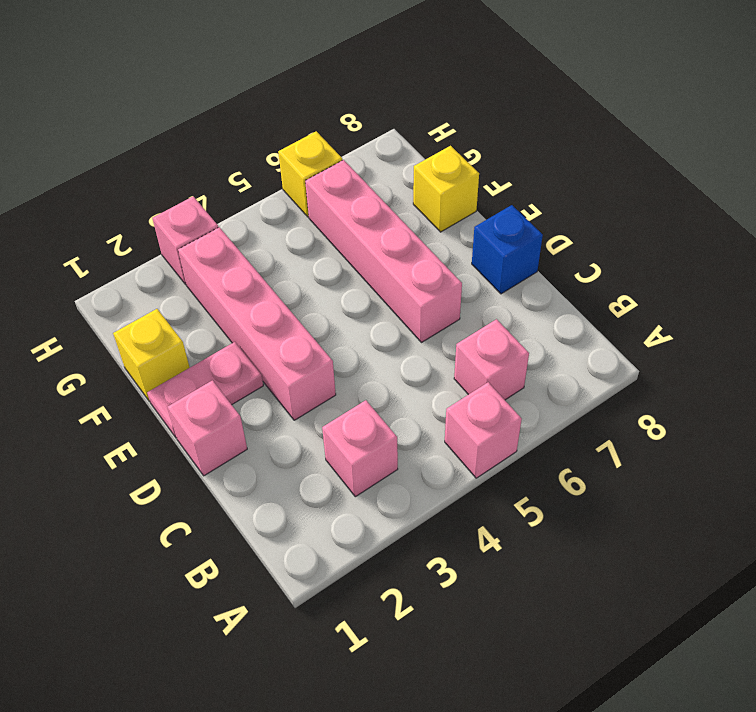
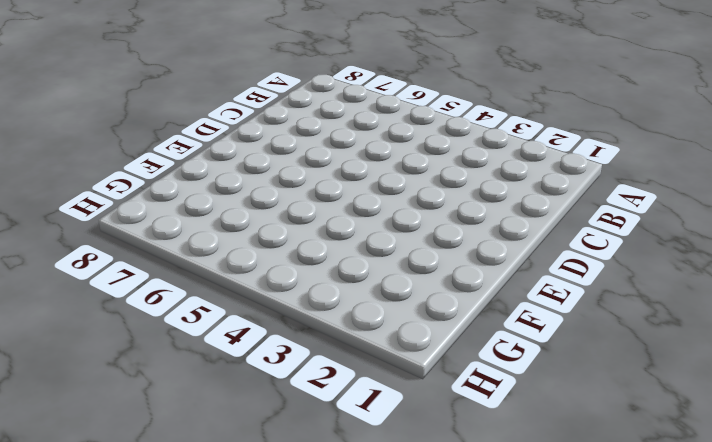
none -> pink 1x1 brick [445,382,522,478]
none -> pink 1x1 brick [322,400,398,497]
none -> pink 1x1 brick [454,319,529,400]

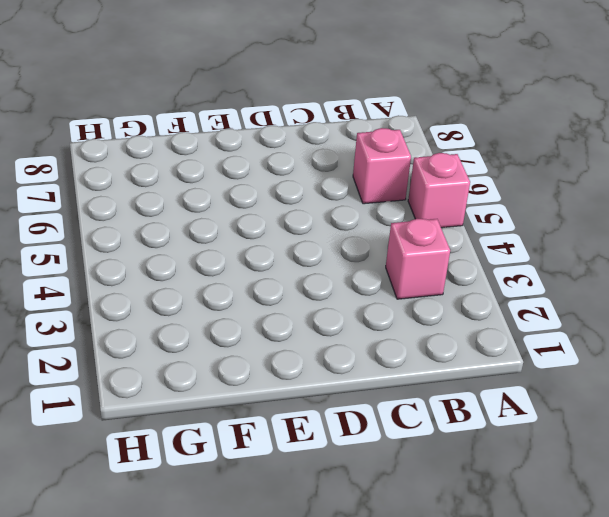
none -> pink 1x1 brick [168,380,247,476]
none -> pink 1x4 brick [178,227,336,420]
none -> pink 1x4 brick [305,160,462,343]

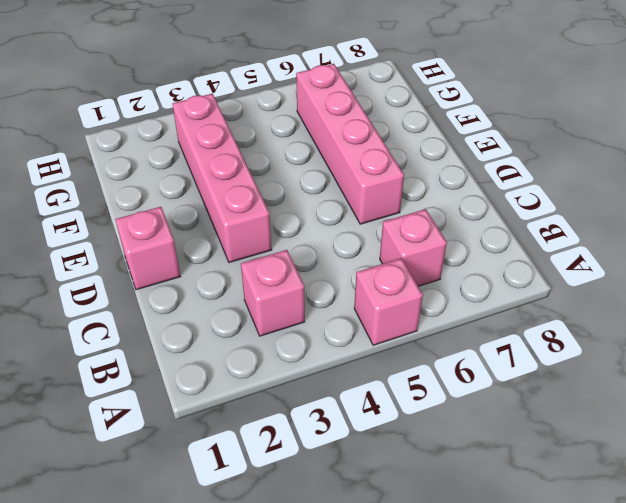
none -> blue 1x1 brick [472,205,543,294]
none -> pink 1x2 plate [147,342,263,438]
none -> yellow 1x1 brick [113,309,190,401]

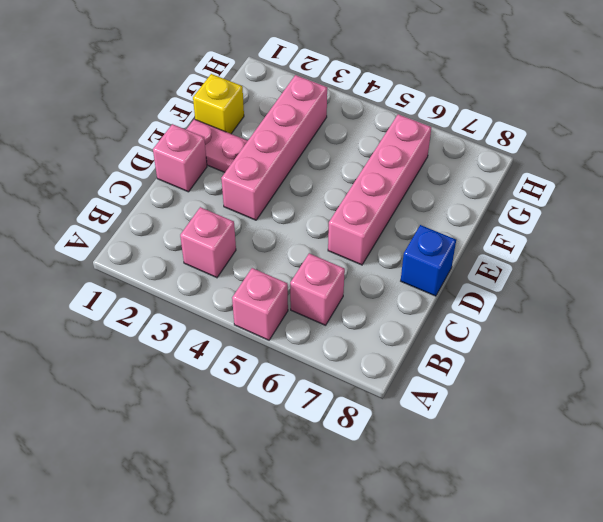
none -> yellow 1x1 brick [413,146,479,232]
none -> pink 1x1 brick [153,197,218,284]
none -> yellow 1x1 brick [278,131,342,217]

